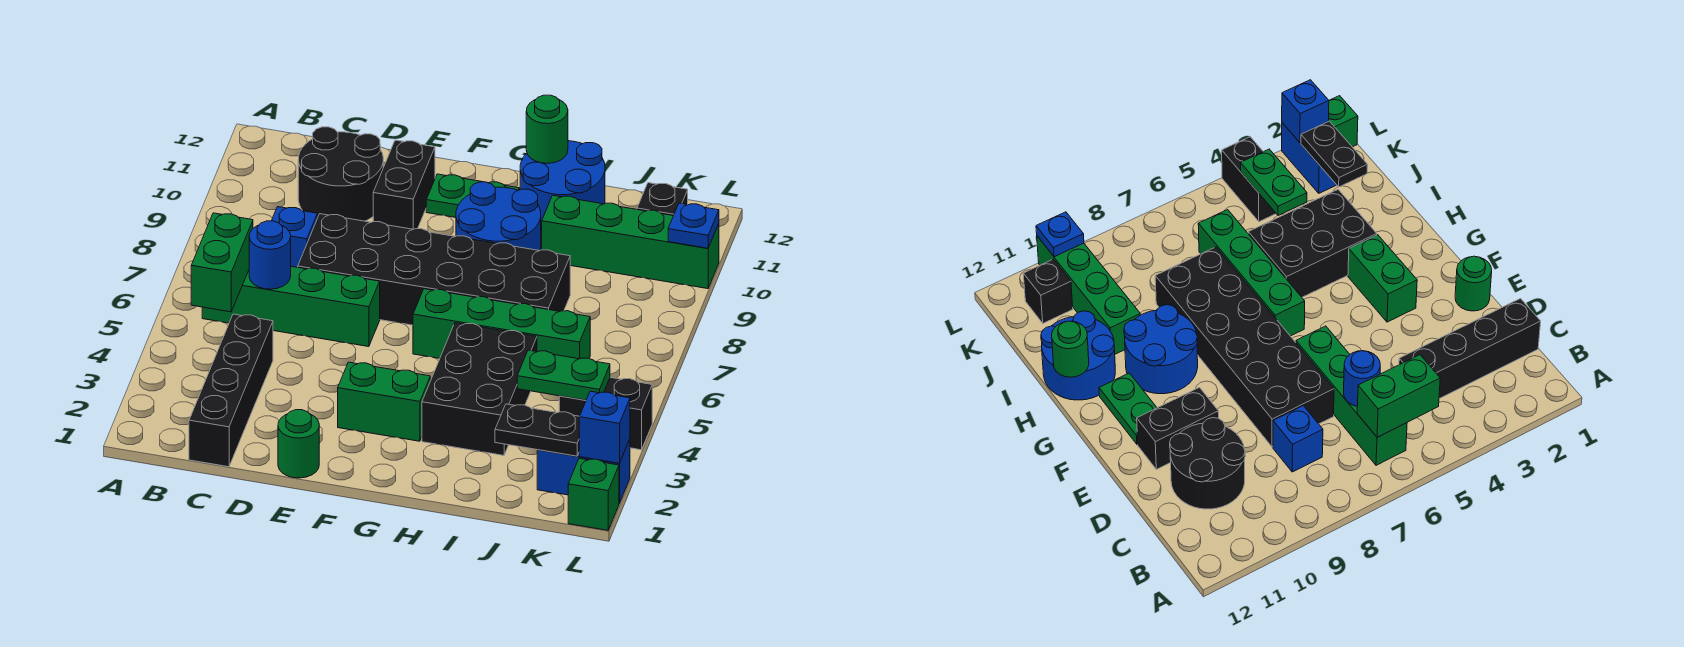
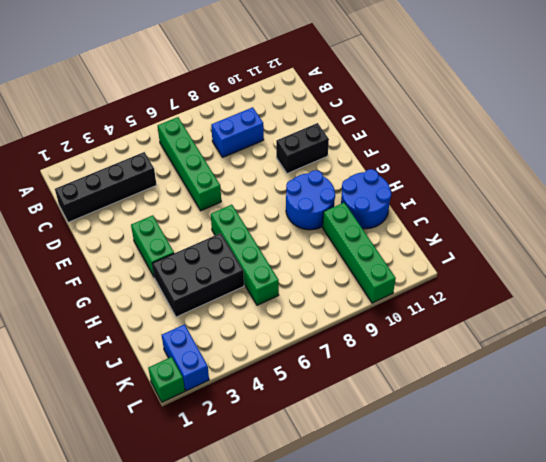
blue 1x2 brick [211,107,264,157] -> blue 1x1 brick [272,207,317,267]
none -> black 2x2 round brick [298,127,383,221]
none -> black 2x6 brick [298,214,570,325]
none -> green 1x1 round brick [278,410,319,478]

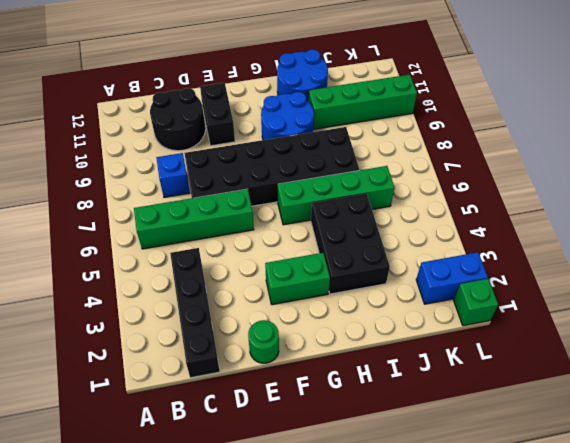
none -> green 1x2 plate [426,174,519,218]
none -> black 1x2 brick [559,377,652,450]
none -> black 1x1 brick [637,183,688,216]

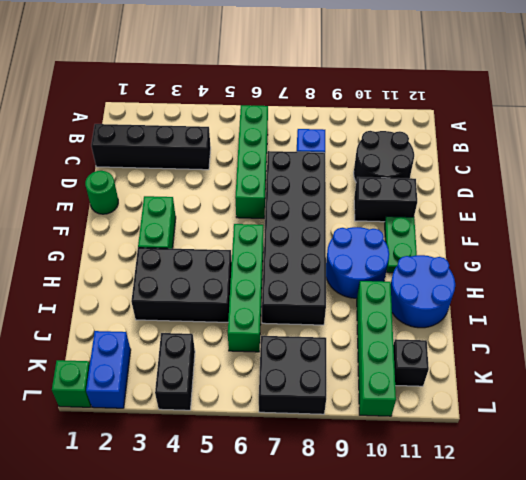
black 2x2 brick [259,336,326,414] -> none
none -> green 1x2 brick [191,213,253,312]
none -> blue 1x1 round brick [249,221,291,289]
none -> green 1x1 round brick [526,95,568,163]

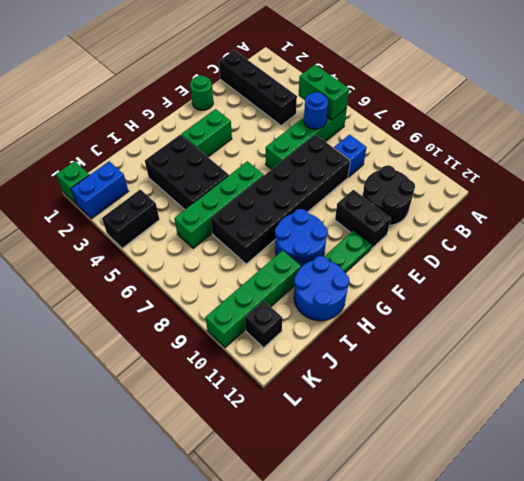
none -> green 1x1 round brick [526,95,568,163]
none -> black 1x2 plate [495,404,580,456]
none -> green 1x2 plate [517,350,610,400]

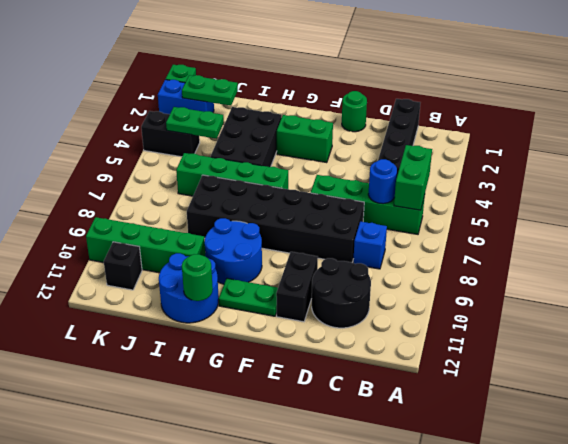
green 1x2 plate [182,75,238,105] -> black 1x2 plate [495,404,580,456]
none -> blue 1x1 brick [579,391,630,463]
none -> blue 1x1 plate [668,203,719,248]

